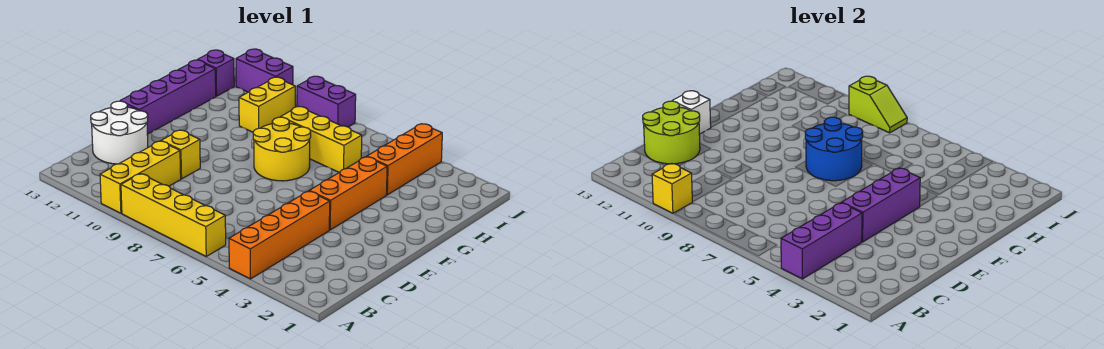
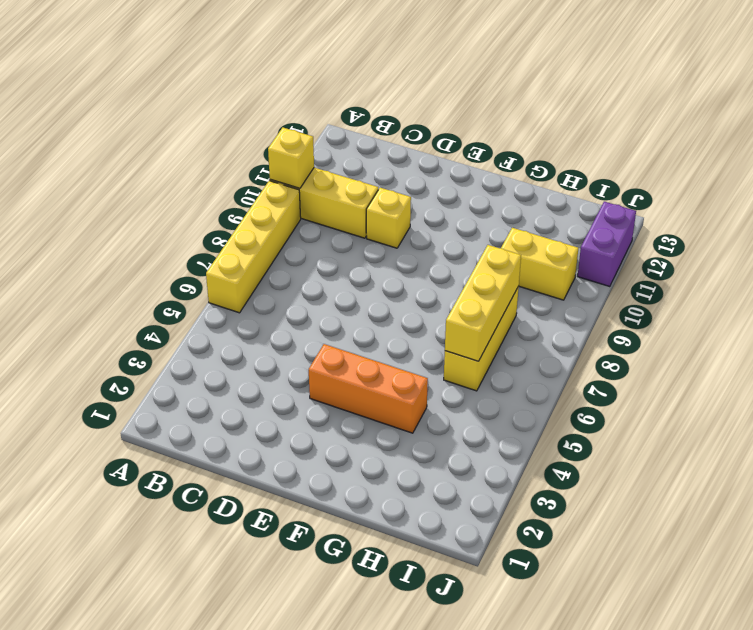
yellow 1x3 brick [445,245,521,361] -> none
none -> orange 1x4 brick [229,191,330,279]
none -> white 2x2 round brick [91,101,148,164]
none -> purple 1x4 brick [120,60,216,134]

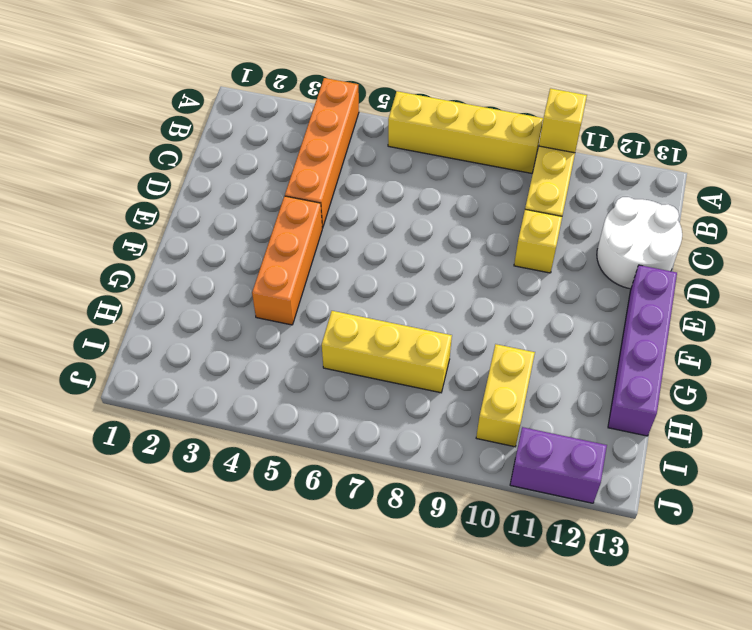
none -> yellow 2x2 round brick [253,117,311,181]
none -> orange 1x3 brick [367,124,442,195]
none -> purple 1x1 brick [198,50,234,96]

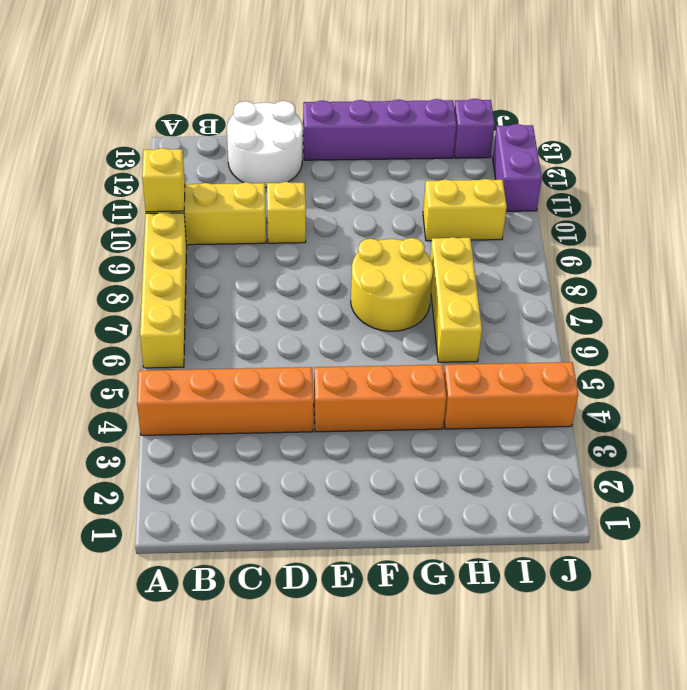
none -> purple 1x2 brick [297,76,356,127]
none -> purple 1x3 brick [781,203,862,279]
none -> lime 2x2 round brick [643,101,700,164]

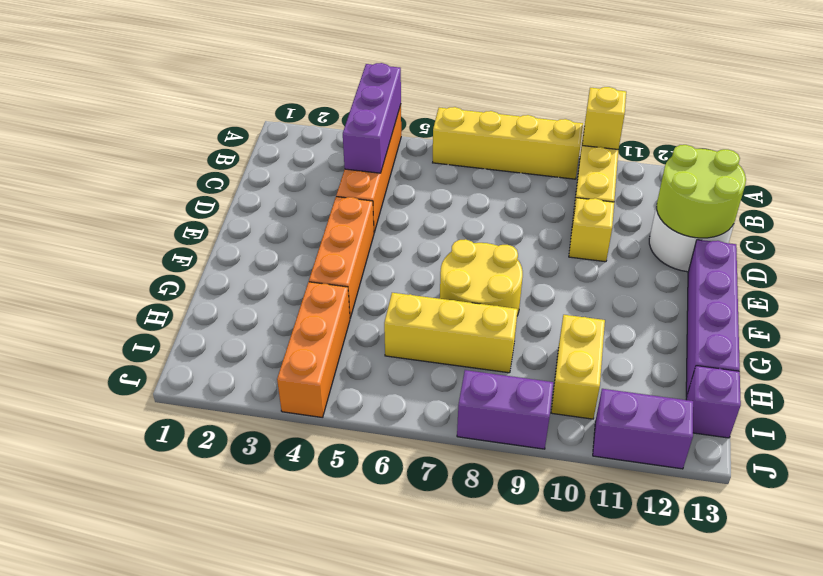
none -> purple 1x3 brick [842,168,920,242]
none -> white 1x1 brick [672,91,711,134]
none -> blue 2x2 round brick [805,117,863,181]

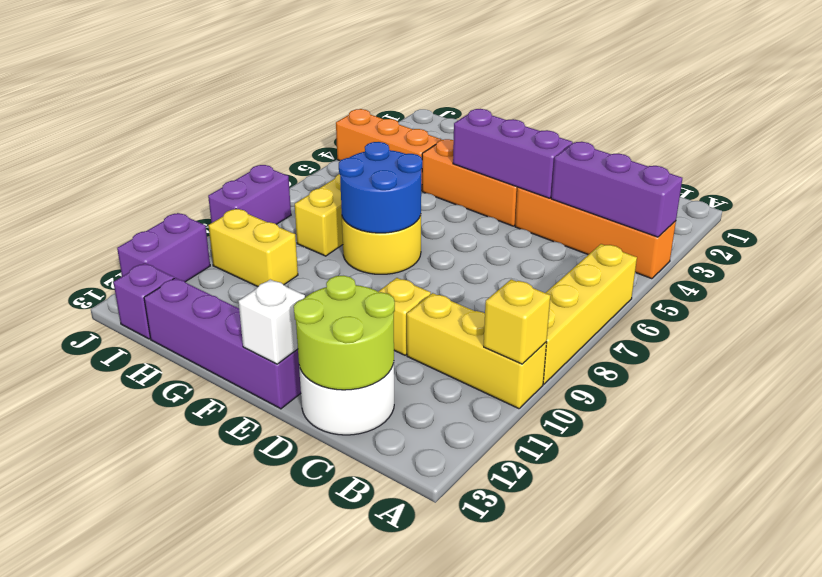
none -> lime 1x2 slope [849,76,907,133]

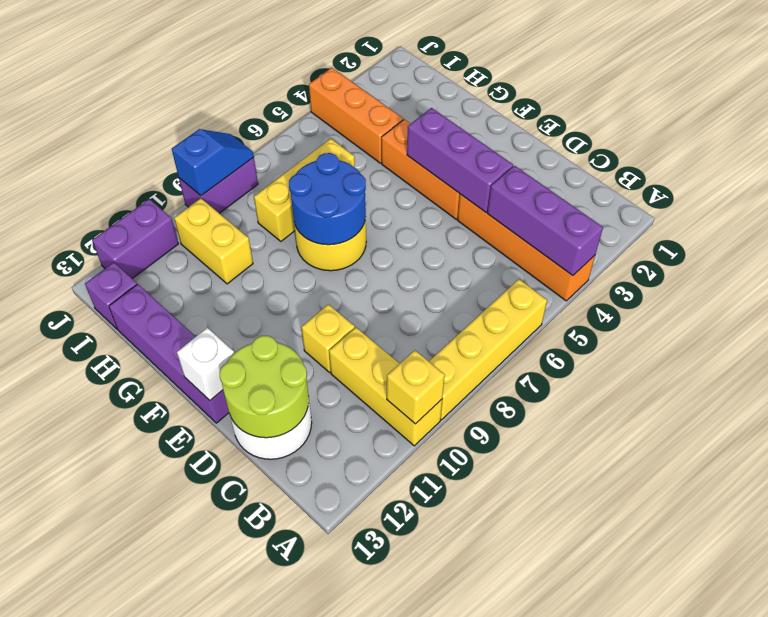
blue 1x2 slope [172,129,254,196] -> lime 1x2 slope [849,76,907,133]

